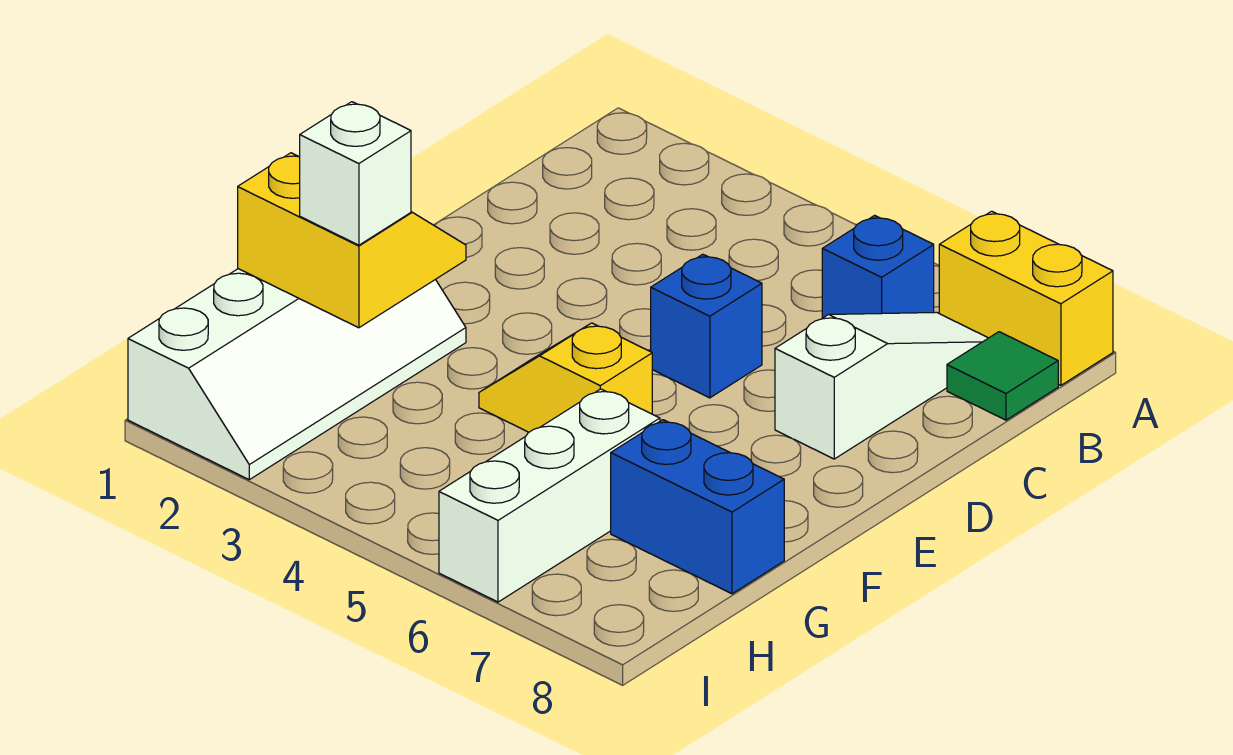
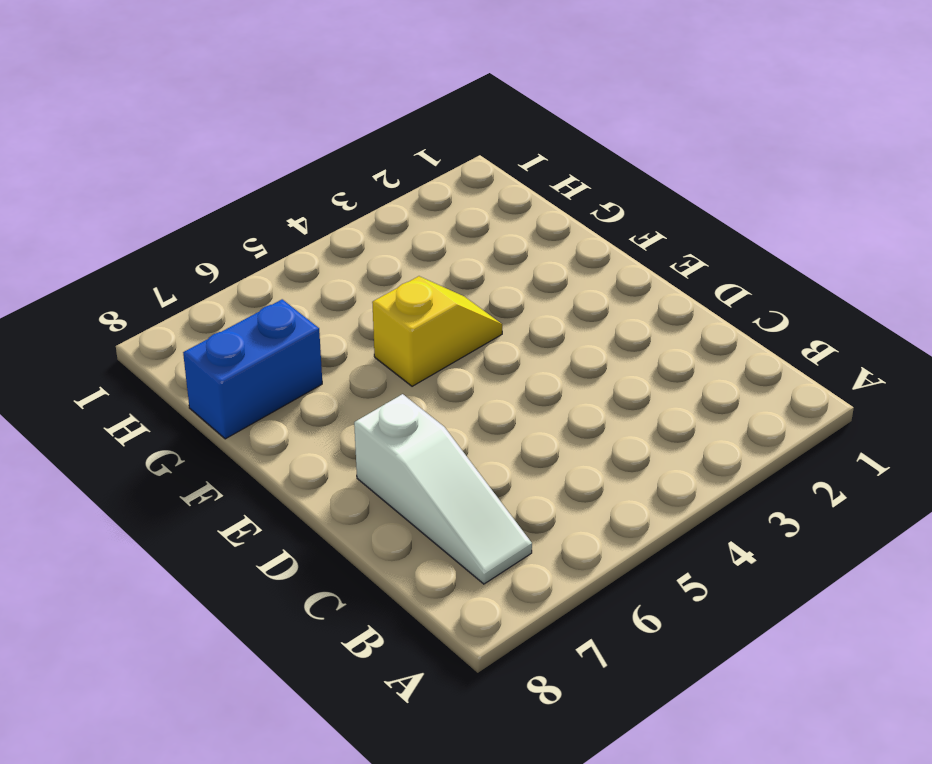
none -> yellow 1x2 brick [939,211,1113,385]
none -> blue 1x1 brick [822,215,934,318]

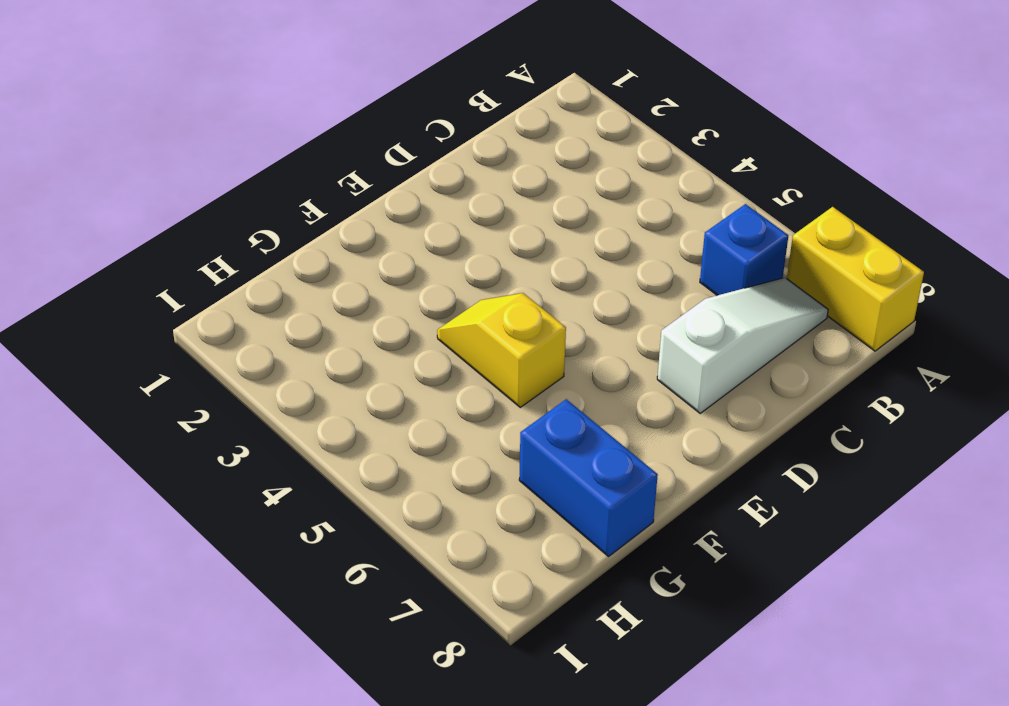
none -> green 1x1 tile [947,332,1058,420]
none -> blue 1x1 brick [651,254,762,398]

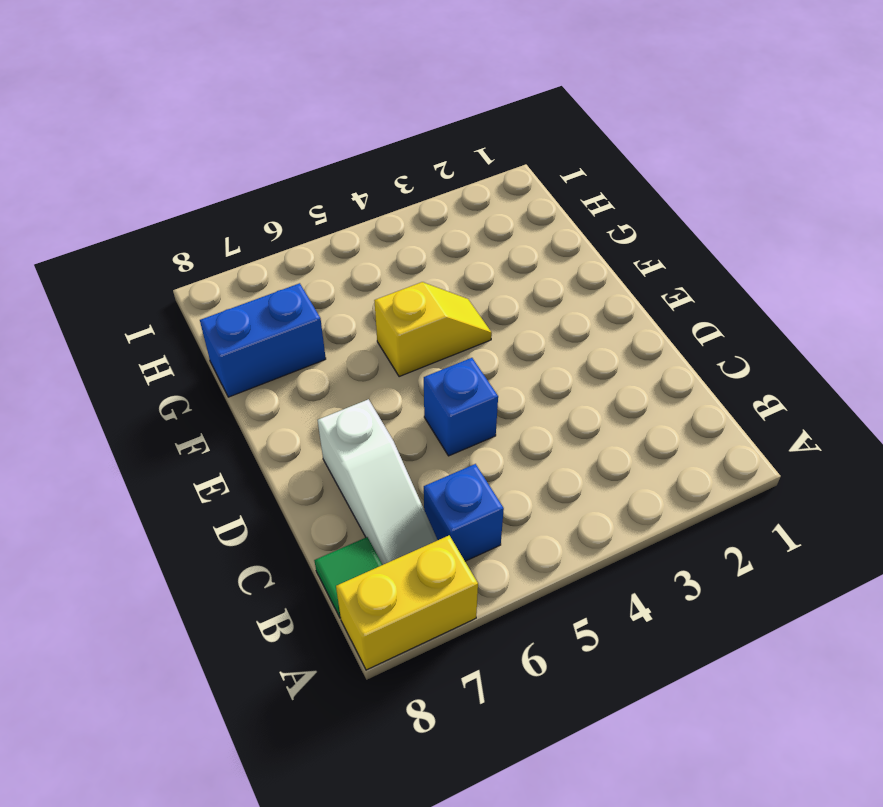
none -> white 2x4 slope [128,269,466,480]
none -> white 1x3 brick [439,389,660,602]

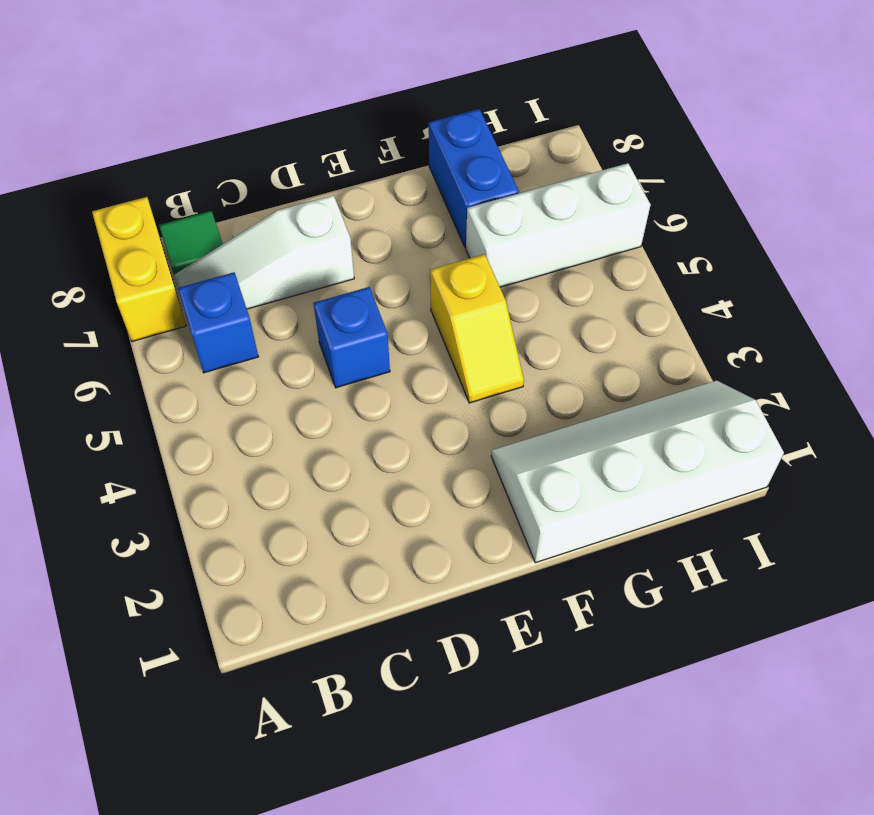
none -> yellow 2x2 slope [238,153,466,328]
none -> white 1x1 brick [300,102,411,245]

